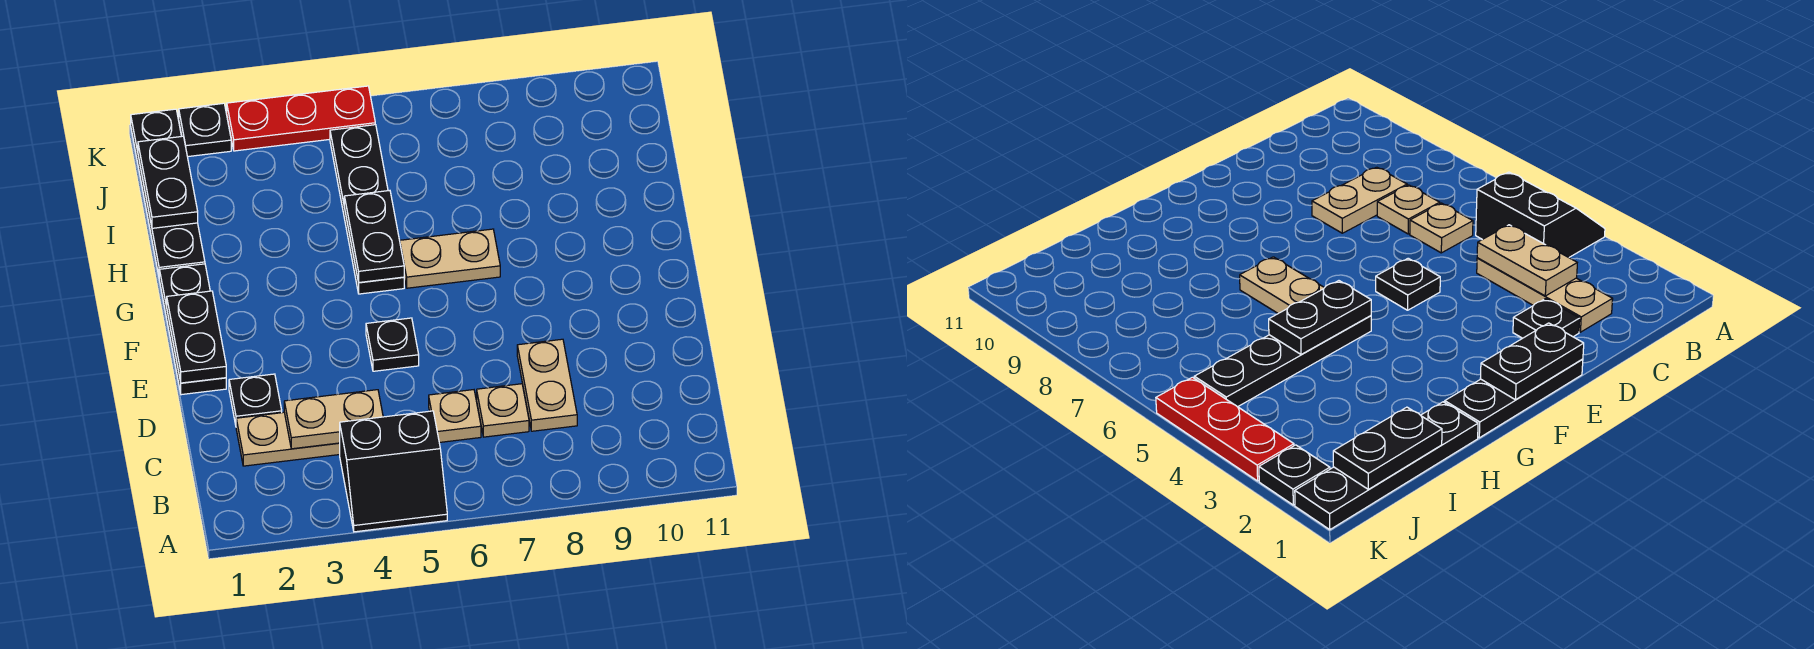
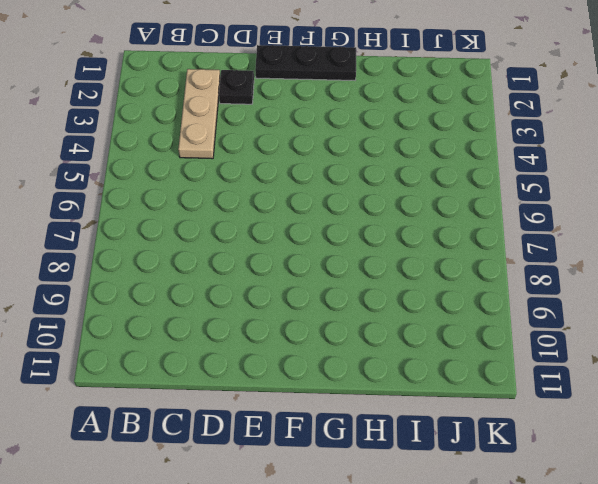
none -> black 2x2 slope [340,411,447,532]
none -> tan 1x1 plate [429,390,481,443]
none -> tan 1x1 plate [477,384,529,437]

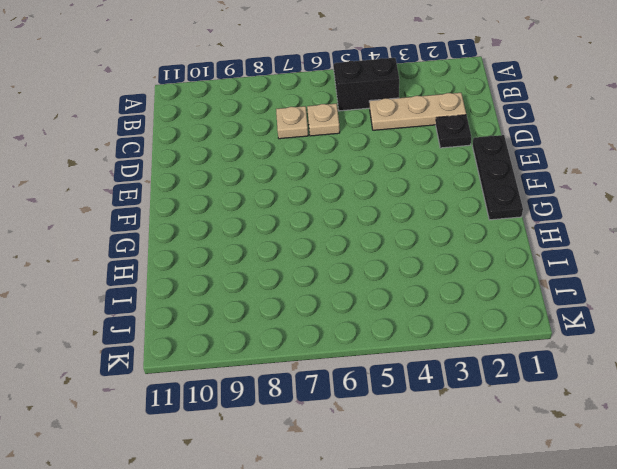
none -> tan 1x2 plate [517,339,577,431]
none -> black 1x1 plate [366,318,419,371]
none -> black 1x4 plate [330,125,404,294]

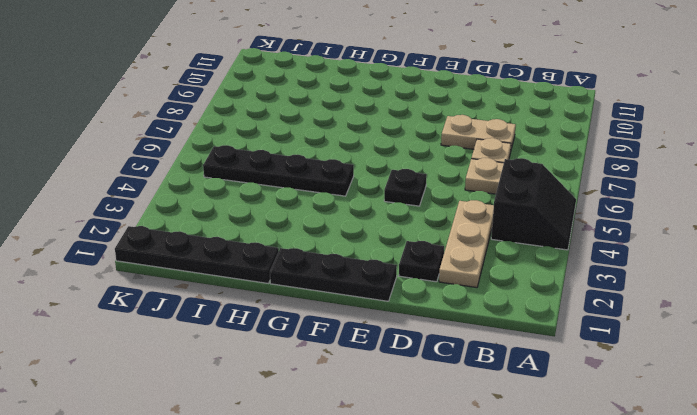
none -> tan 1x2 plate [400,229,500,288]
none -> black 1x1 plate [179,103,231,157]
none -> red 1x3 plate [226,86,375,151]

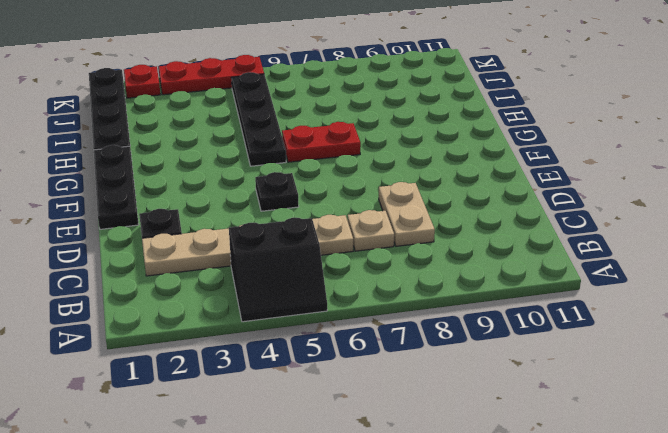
red 1x2 plate [282,122,361,162] -> tan 1x2 plate [400,229,500,288]
red 1x1 plate [124,65,160,98] -> black 1x1 plate [179,103,231,157]
none -> tan 1x2 plate [284,390,383,449]
none -> black 1x2 plate [167,291,226,383]
none -> black 1x2 plate [344,191,404,283]

